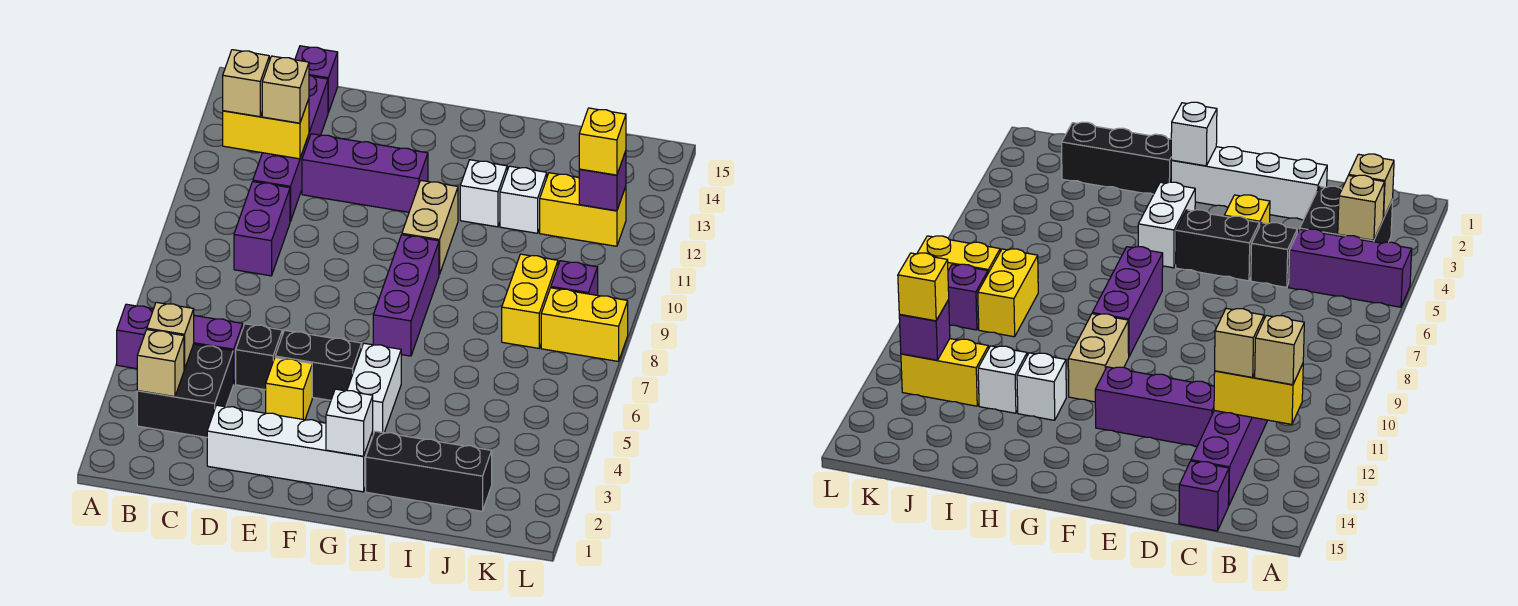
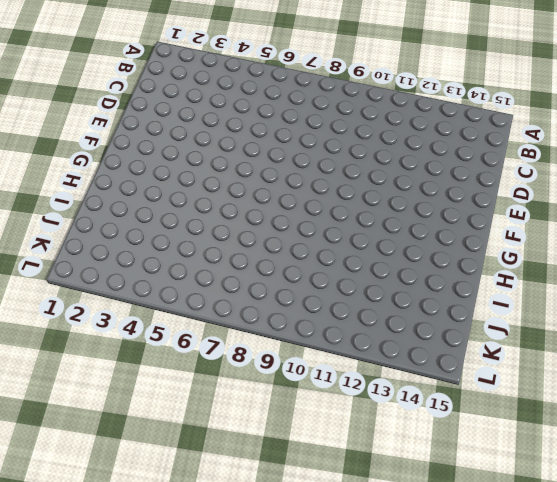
none -> purple 1x3 brick [117,304,243,384]
none -> black 2x2 brick [137,344,233,437]
none -> purple 1x2 brick [234,182,290,276]

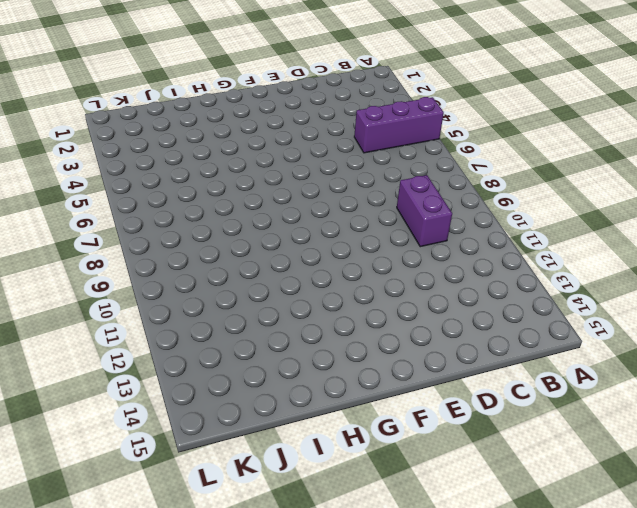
none -> black 2x2 brick [137,344,233,437]
none -> purple 1x4 brick [253,75,328,221]
none -> purple 1x1 brick [295,46,338,113]

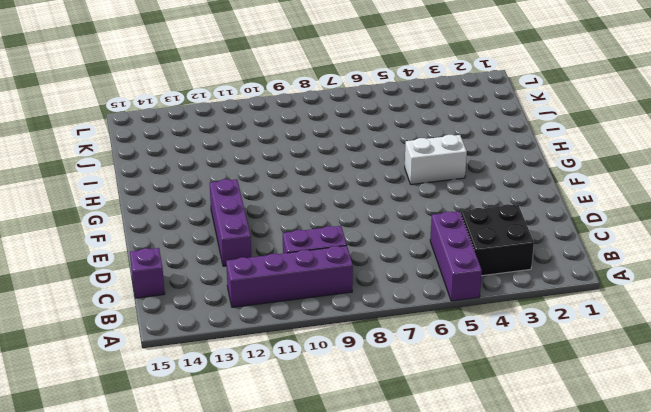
purple 1x4 brick [226,246,353,307] -> purple 1x4 brick moved to [253,75,328,221]
none -> white 1x4 brick [207,405,373,492]
none -> black 1x1 brick [236,324,282,390]
none -> yellow 1x1 brick [266,358,312,420]

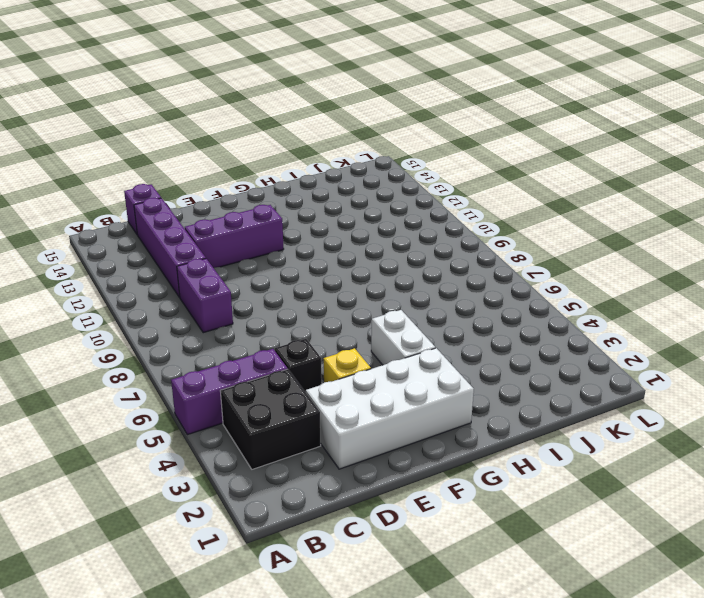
white 2x4 brick [306,348,474,469] -> white 1x4 brick [207,405,373,492]
none -> black 1x2 brick [275,330,362,400]
none -> purple 1x3 brick [373,235,439,356]
none -> tan 1x2 brick [402,181,458,274]

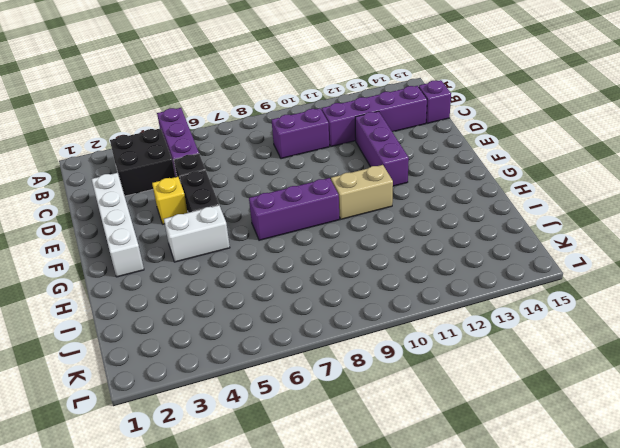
none -> black 1x3 brick [366,431,492,511]
none -> white 1x1 brick [460,160,507,227]
none -> white 1x1 brick [500,166,547,233]

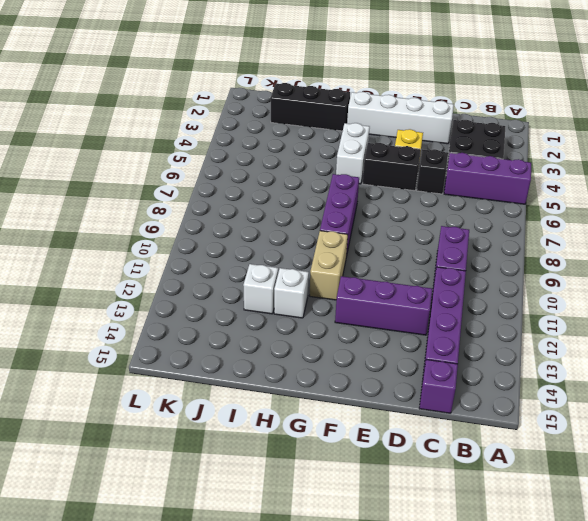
none -> yellow 1x2 brick [502,254,558,348]
none -> yellow 1x2 brick [540,173,626,246]
none -> yellow 1x2 brick [541,288,628,361]

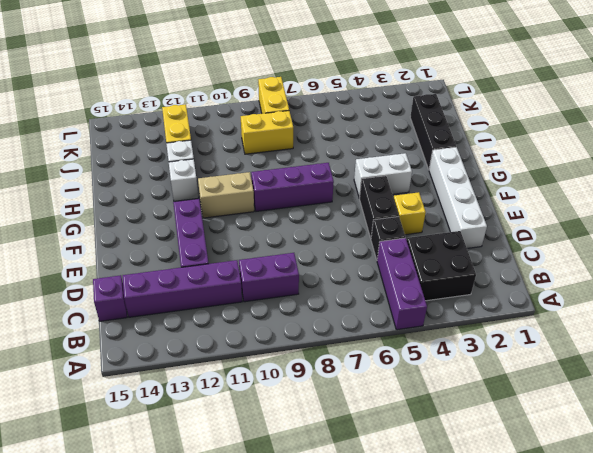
none -> purple 1x1 brick [551,261,598,295]
none -> tan 1x1 brick [137,330,184,397]
none -> tan 1x1 brick [147,302,194,369]

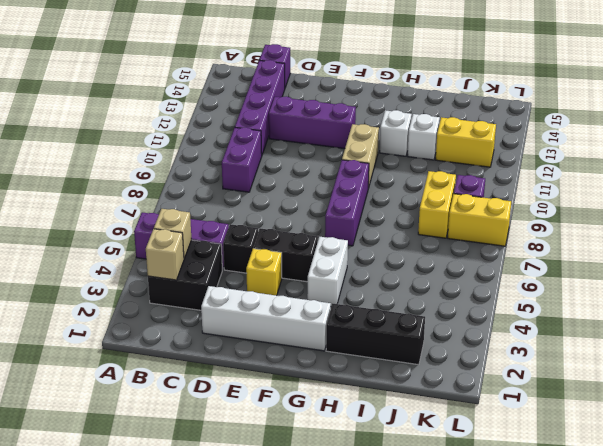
none -> yellow 1x2 brick [223,99,309,159]
none -> white 1x1 brick [326,389,373,456]
none -> purple 1x1 brick [579,151,626,211]

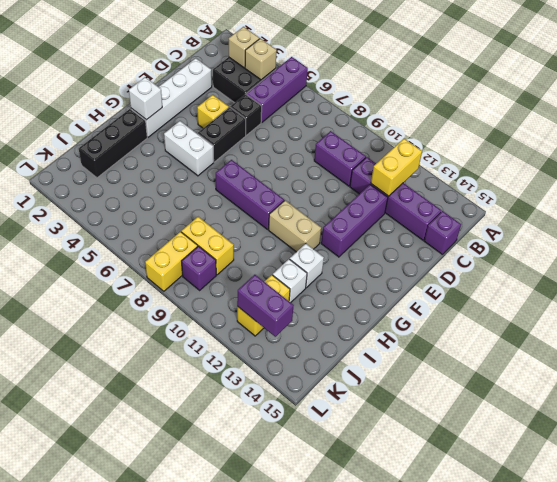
purple 1x2 brick [237,275,294,337] -> purple 1x1 brick [579,151,626,211]
none -> tan 1x1 brick [223,50,269,117]
none -> tan 1x1 brick [262,56,309,123]
none -> yellow 1x1 brick [579,108,626,175]

